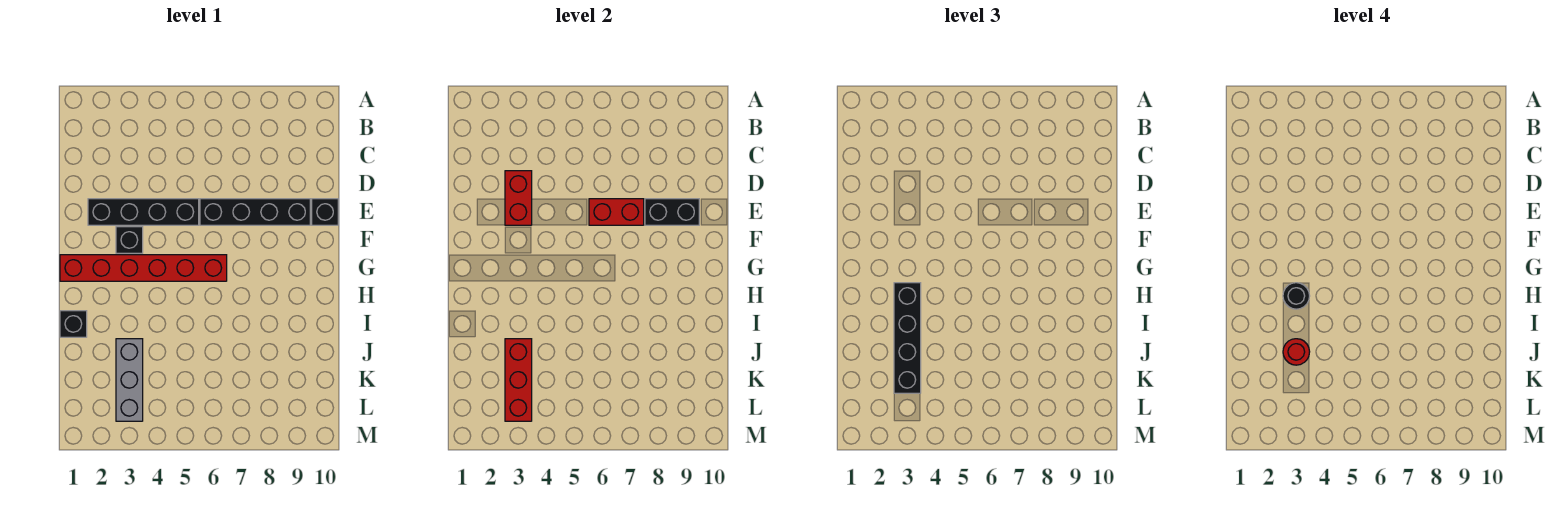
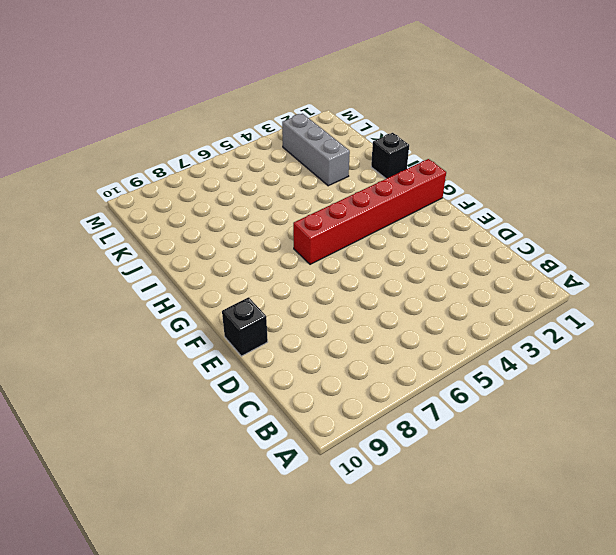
none -> black 1x4 brick [88,199,199,225]
none -> black 1x4 brick [200,199,310,225]
none -> black 1x1 brick [116,227,143,253]

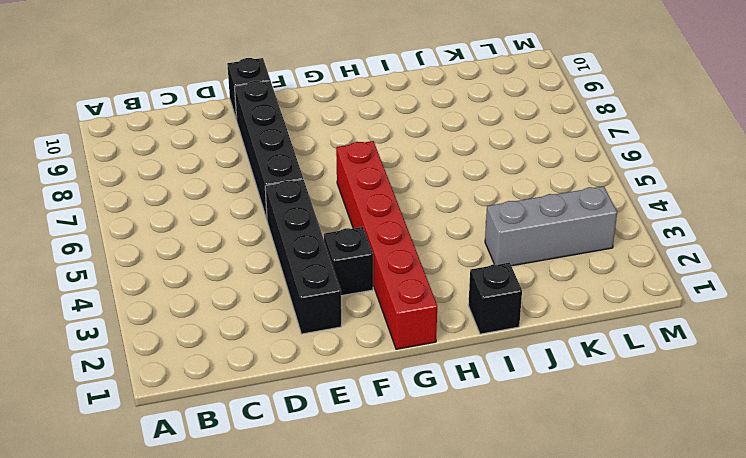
none -> red 1x2 brick [505,171,532,225]
none -> red 1x2 brick [589,199,644,225]
none -> black 1x2 brick [645,199,699,225]

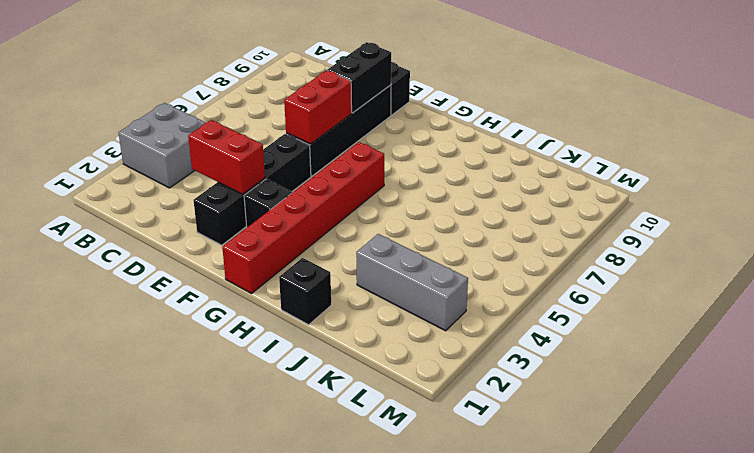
grey 2x2 brick [119,103,206,188] -> none
none -> red 1x3 brick [505,339,532,421]
none -> black 1x4 brick [894,283,921,393]
none -> black 1x1 round brick [1283,283,1310,309]

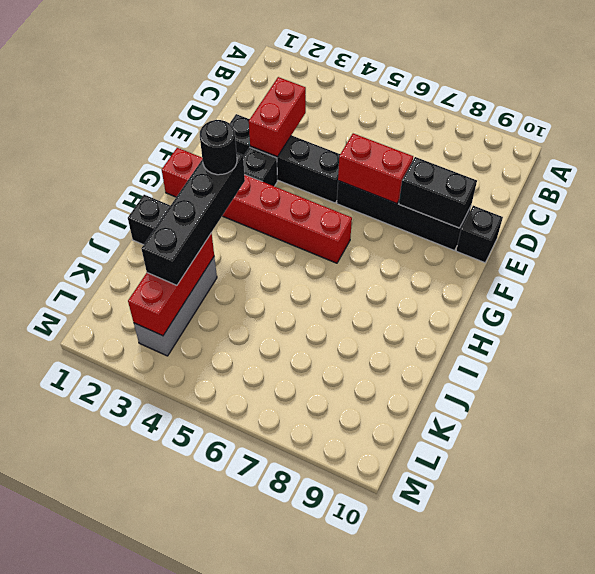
none -> red 1x1 round brick [1283,339,1310,365]

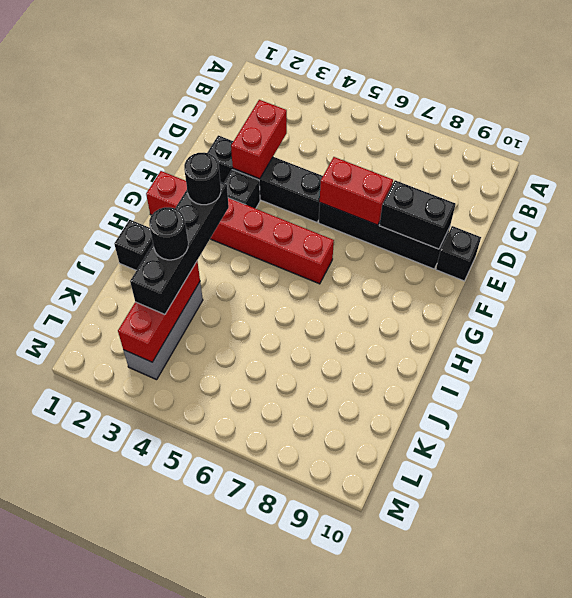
black 1x1 round brick [149,207,188,260] -> red 1x1 round brick [1283,339,1310,365]

